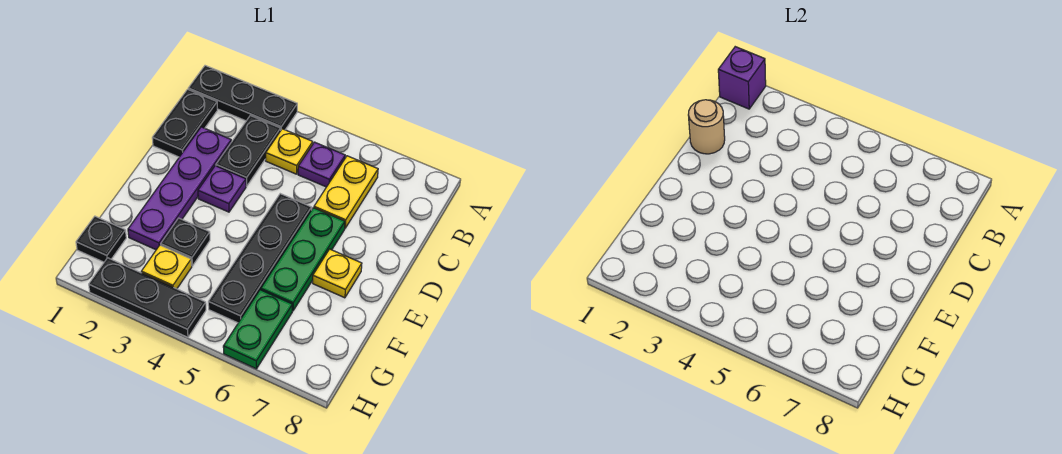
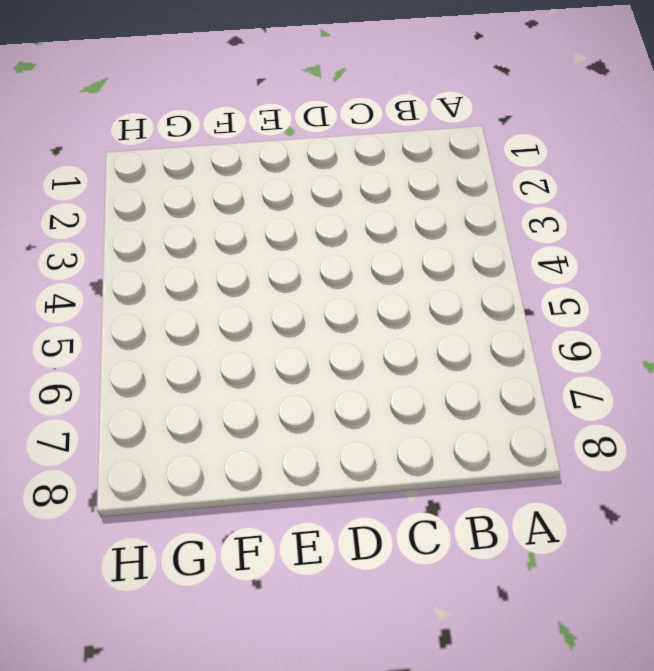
none -> black 1x3 plate [188,66,297,130]
none -> black 1x2 plate [152,89,217,157]
none -> black 1x2 plate [216,115,281,186]

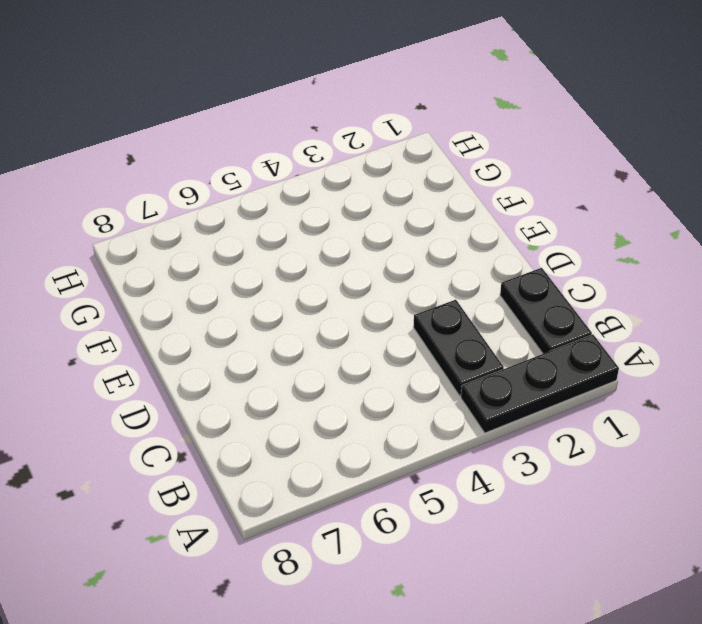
none -> yellow 1x1 plate [266,129,313,174]
none -> purple 1x1 plate [298,142,345,187]
none -> yellow 1x2 plate [314,156,378,228]

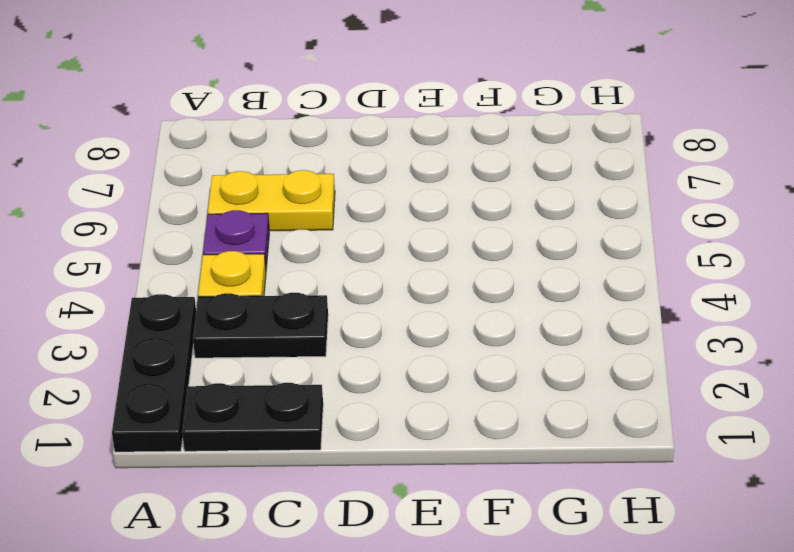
none -> purple 1x4 plate [128,127,231,250]
none -> purple 1x1 plate [198,166,246,212]
none -> black 1x4 plate [208,194,312,323]

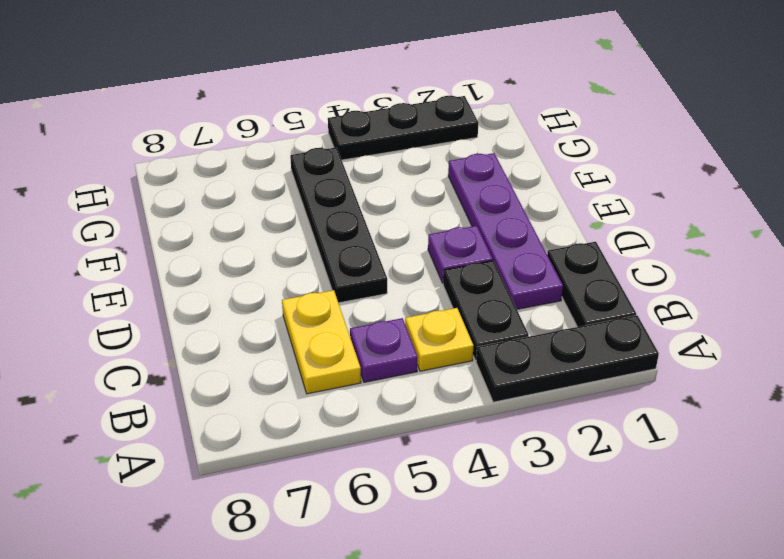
none -> green 1x3 plate [261,208,345,311]
none -> yellow 1x1 plate [313,249,362,298]
none -> black 1x1 plate [161,218,210,266]

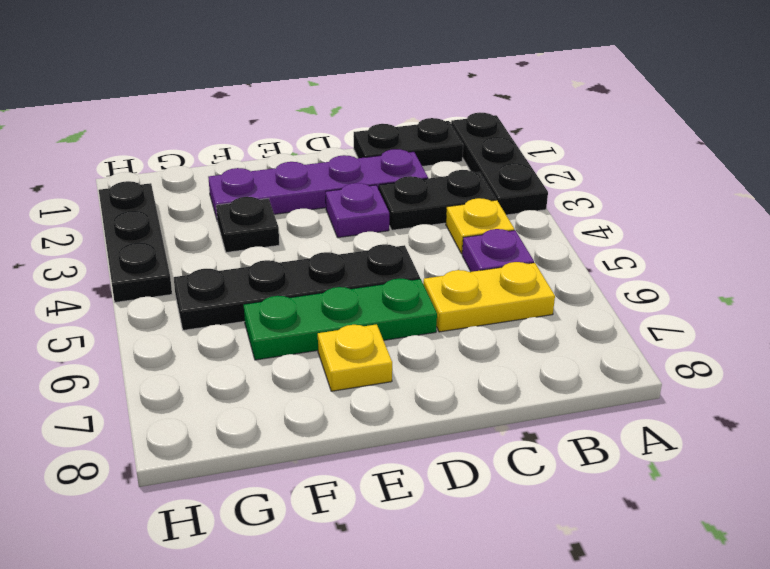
none -> black 1x1 plate [76,216,126,262]
none -> yellow 1x1 plate [141,245,192,289]
none -> green 1x2 plate [223,290,292,369]

